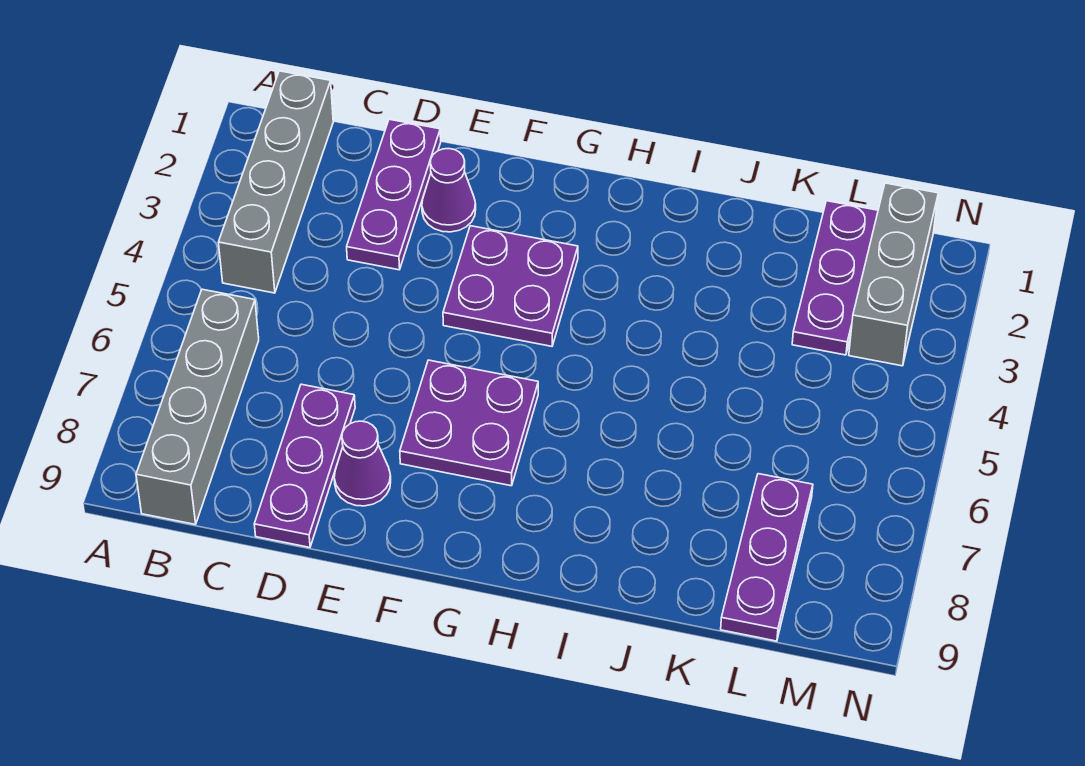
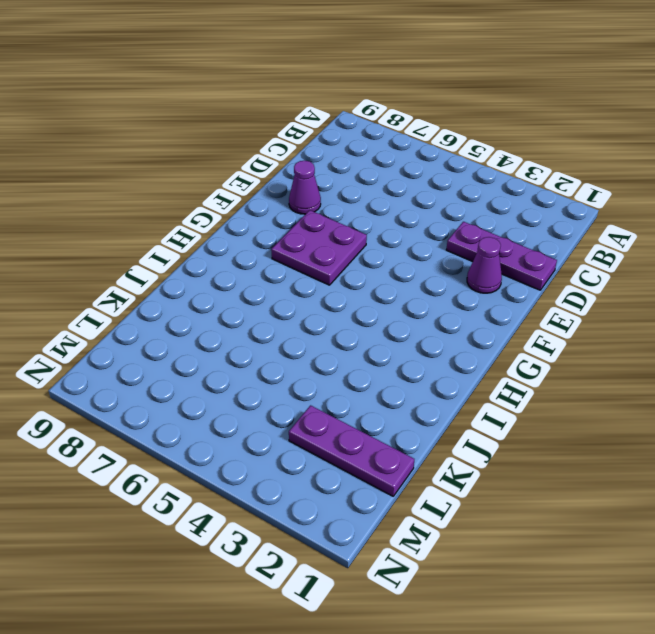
none -> grey 1x4 brick [218,71,333,293]
none -> grey 1x4 brick [136,289,259,525]

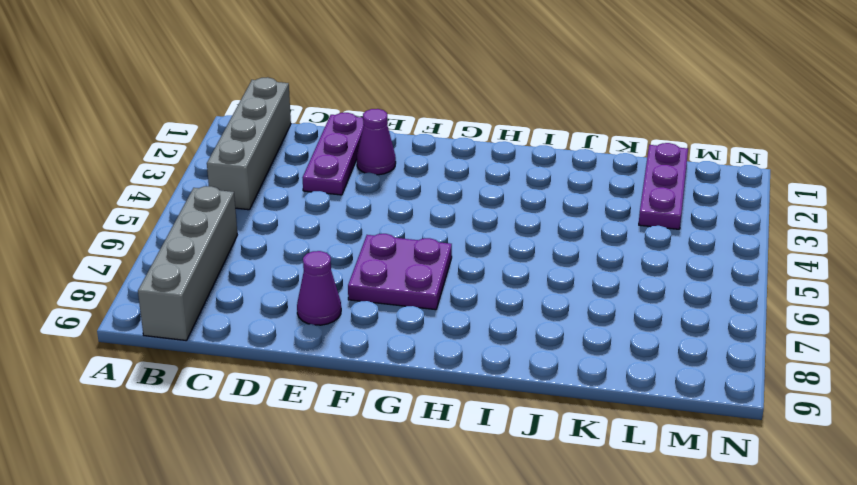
none -> purple 1x3 plate [254,384,355,547]
none -> purple 2x2 plate [443,226,578,346]

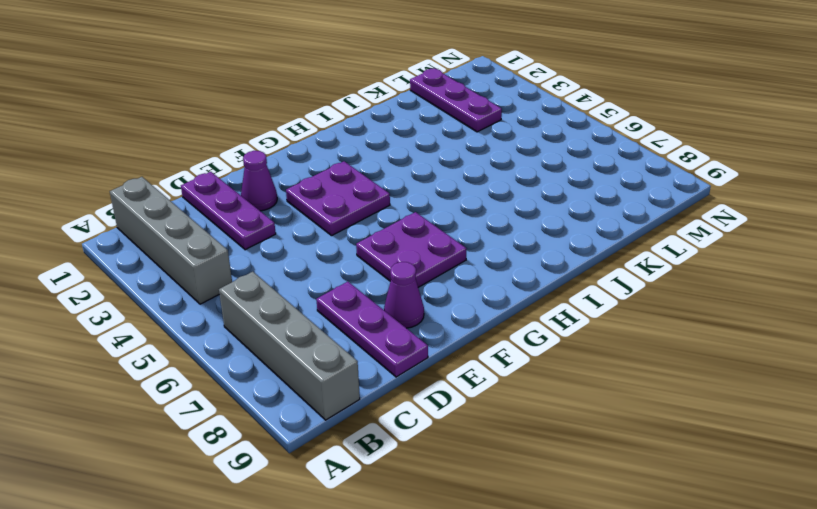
none -> purple 1x3 plate [721,474,813,641]
none -> grey 1x3 brick [849,183,938,366]

